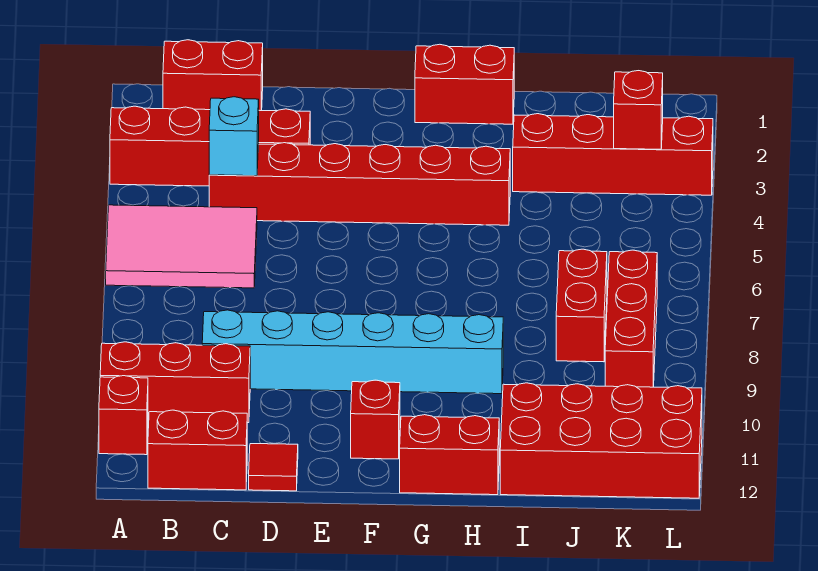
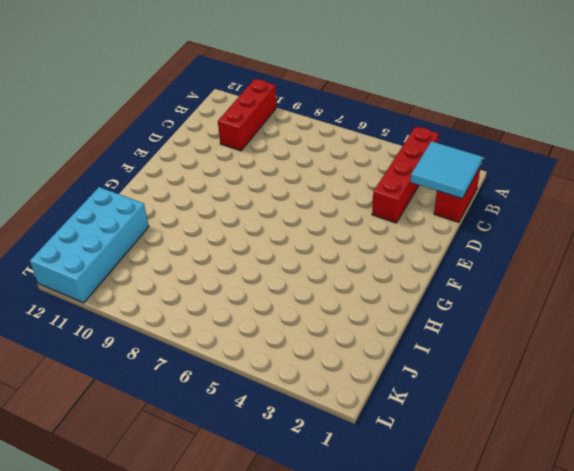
cyan 2x2 tile [410,141,482,199] -> none
cyan 2x4 brick [30,187,149,303] -> red 2x4 brick [500,383,702,498]
none -> pink 2x3 tile [106,205,257,288]
none -> red 1x1 brick [99,376,148,455]
none -> red 1x2 brick [148,410,247,490]

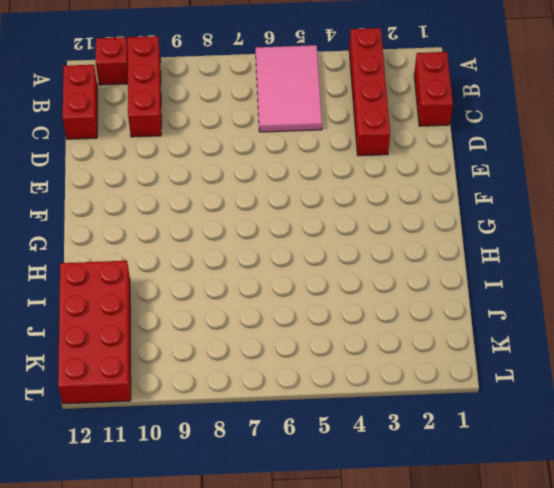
none -> red 1x6 brick [209,143,510,225]
none -> cyan 1x6 brick [202,310,503,394]
none -> red 1x1 tile [249,444,298,491]

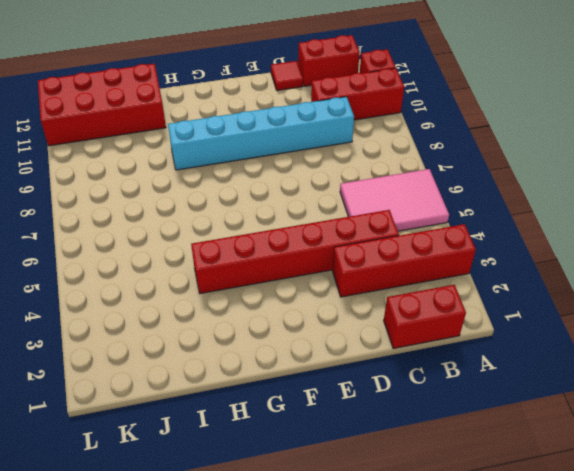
none -> red 1x1 brick [351,380,400,459]
none -> red 1x2 brick [415,44,514,124]
none -> red 1x2 brick [400,415,499,495]

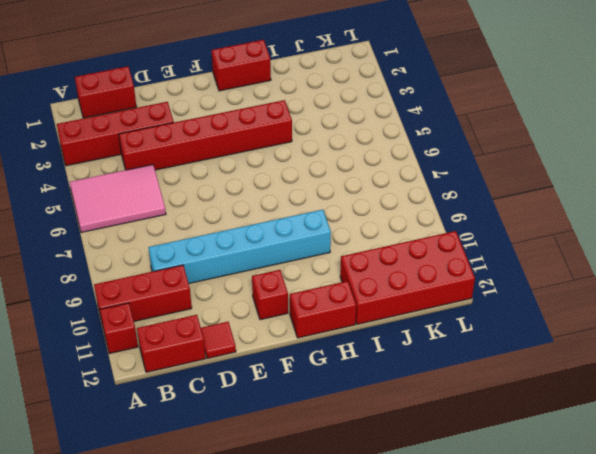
none -> red 1x4 brick [513,114,713,195]
none -> red 1x2 brick [556,249,607,362]
none -> red 1x3 brick [605,250,657,387]

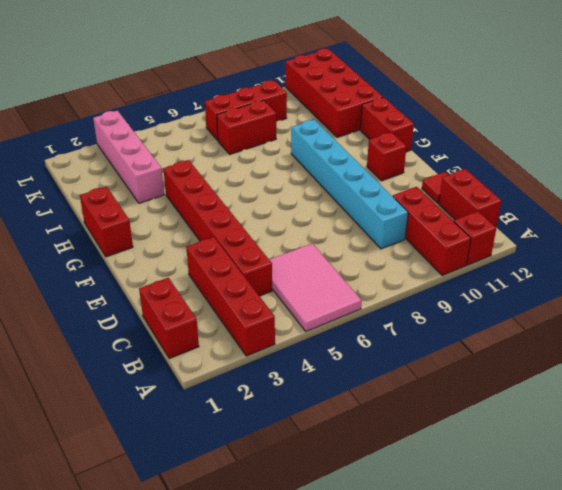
pink 1x4 brick [93,111,164,203] -> red 1x4 brick [513,114,713,195]
none -> cyan 1x1 brick [209,97,259,176]
none -> red 1x1 brick [614,71,663,149]

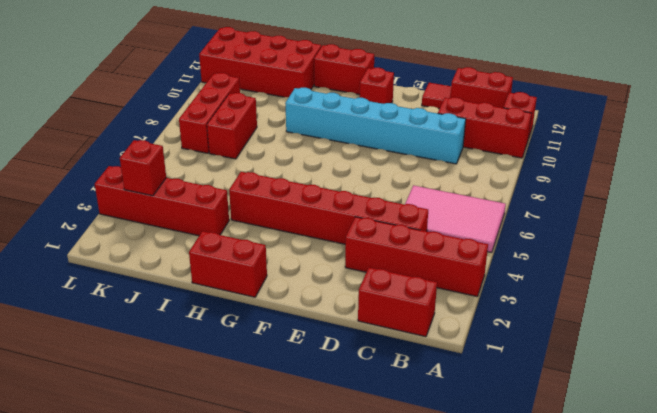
none -> cyan 1x1 brick [209,97,259,176]

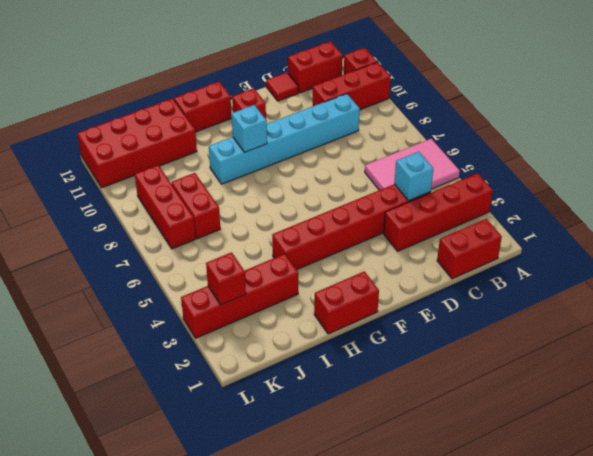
cyan 1x1 brick [232,105,267,152] -> none

